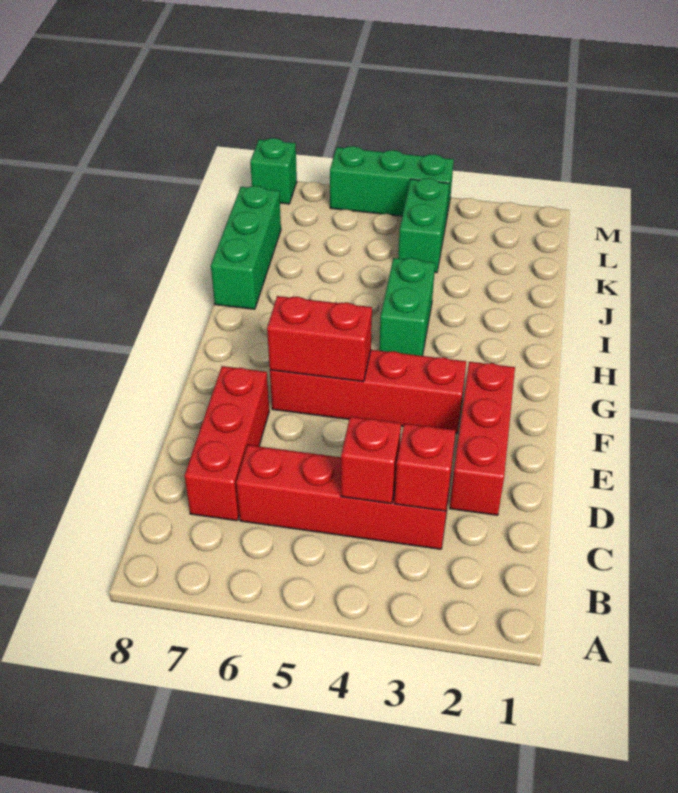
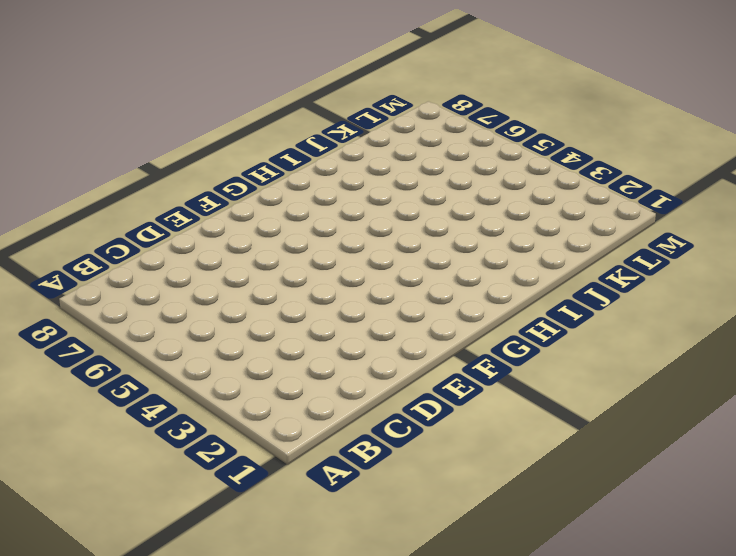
none -> red 1x4 brick [236,445,451,549]
none -> red 1x3 brick [185,366,269,521]
none -> red 1x3 brick [450,362,515,515]

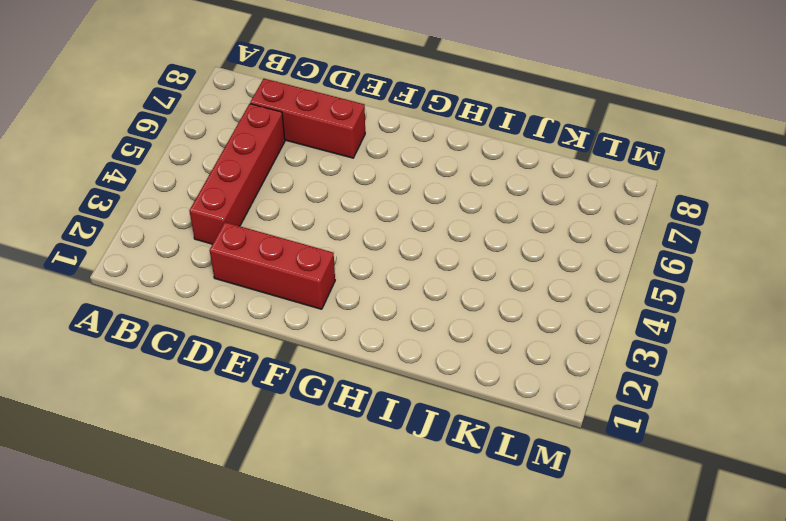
none -> red 1x4 brick [270,350,466,433]
none -> green 1x2 brick [379,258,435,356]
none -> green 1x3 brick [211,186,281,309]

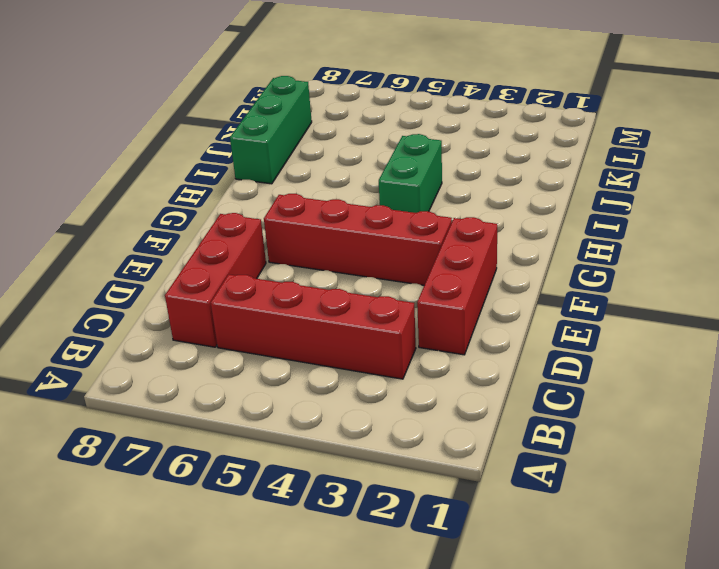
none -> green 1x2 brick [398,178,449,273]
none -> green 1x3 brick [330,146,454,216]
none -> green 1x1 brick [250,138,297,204]

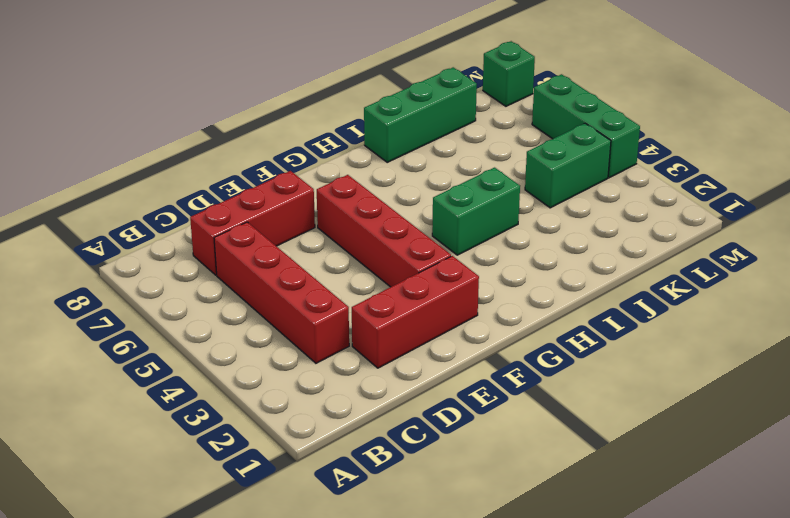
none -> red 1x1 brick [394,423,456,511]
none -> red 1x1 brick [341,416,401,504]
none -> red 1x2 brick [267,296,372,382]

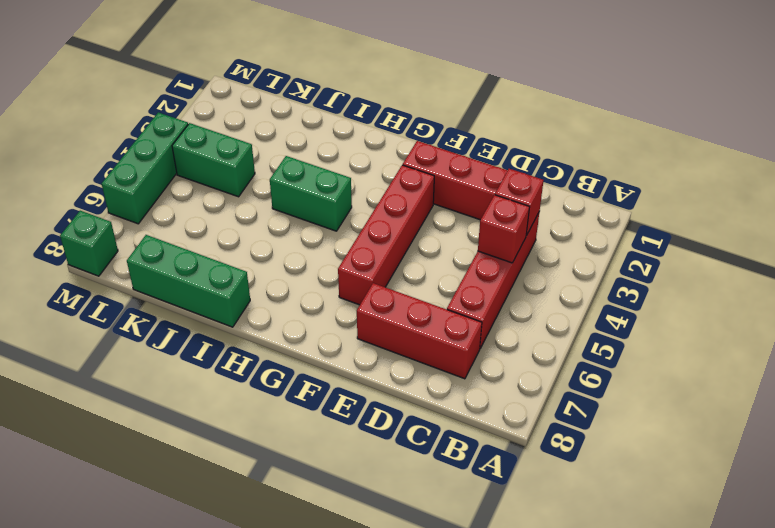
none -> red 1x2 brick [267,296,372,382]

